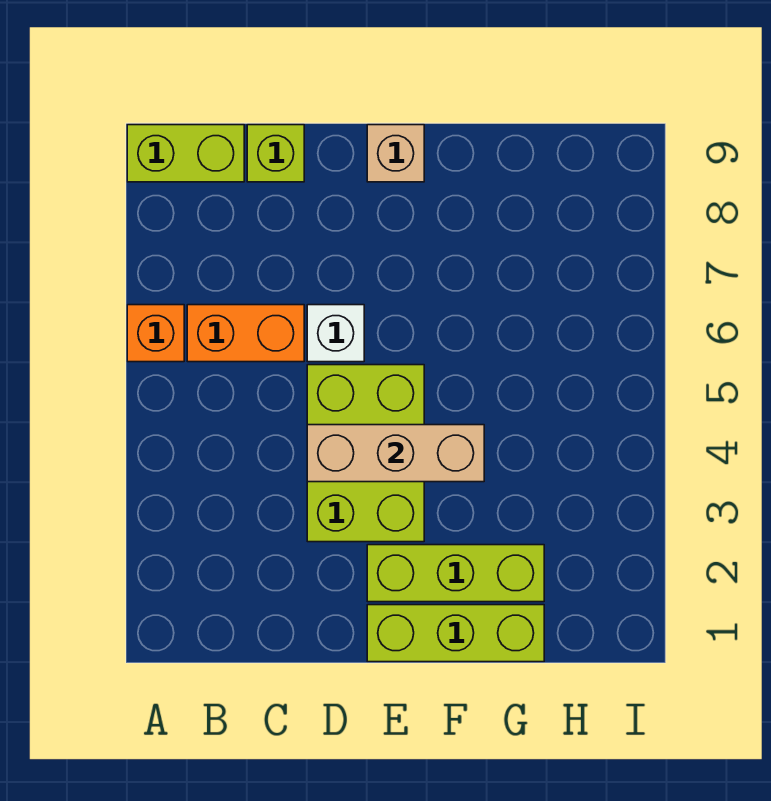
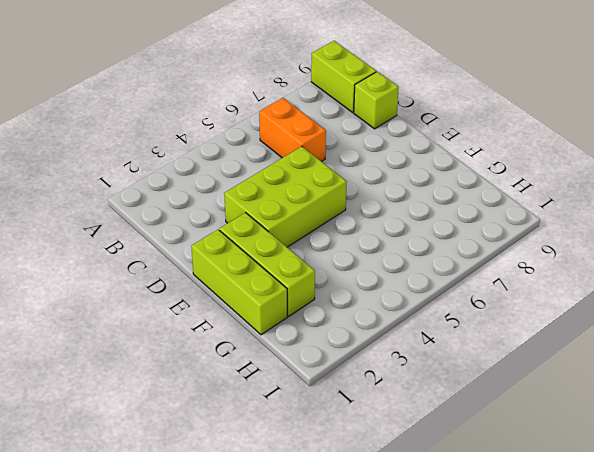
none -> orange 1x1 brick [127,305,184,362]
none -> white 1x1 brick [307,305,364,362]

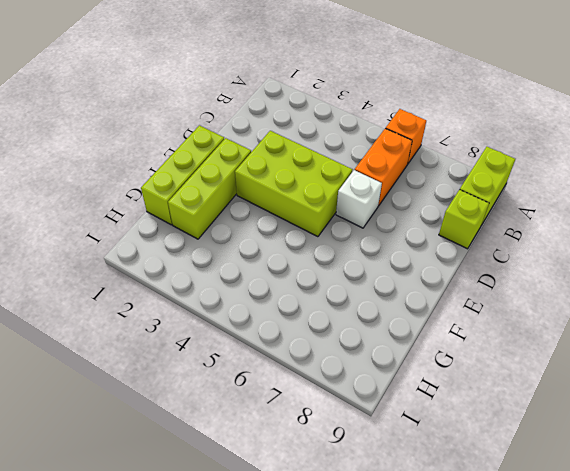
none -> tan 1x1 brick [367,125,424,182]
none -> tan 1x3 brick [307,425,484,482]

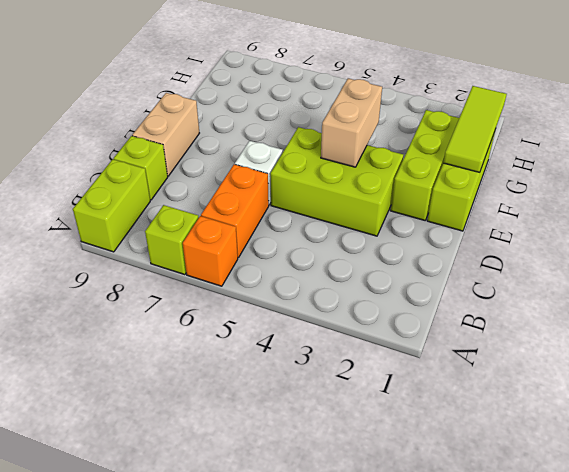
lime 1x1 brick [145,205,199,275] -> none
tan 1x2 brick [132,93,199,176] -> tan 1x1 brick [367,125,424,182]
tan 1x2 brick [321,78,382,167] -> tan 1x3 brick [307,425,484,482]
lime 1x3 tile [443,86,507,172] -> none

